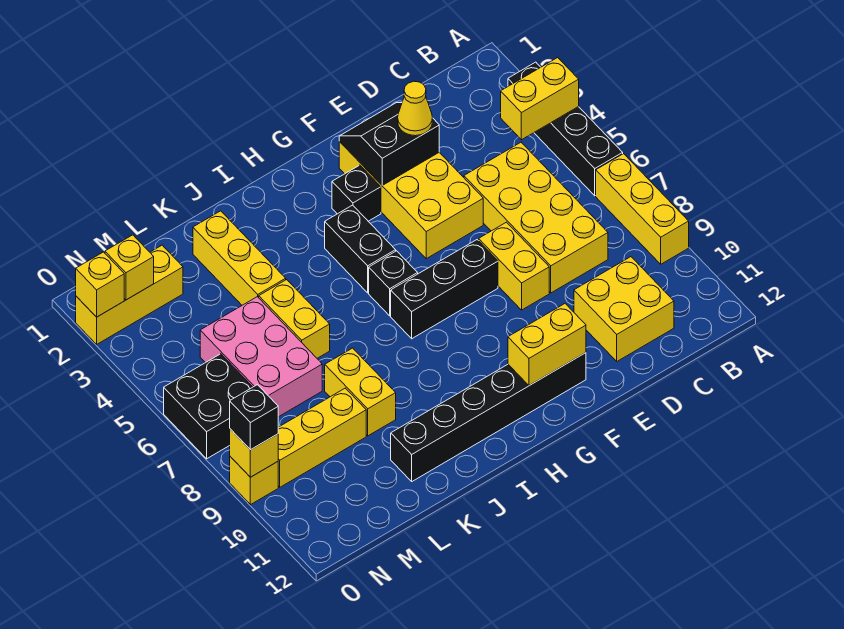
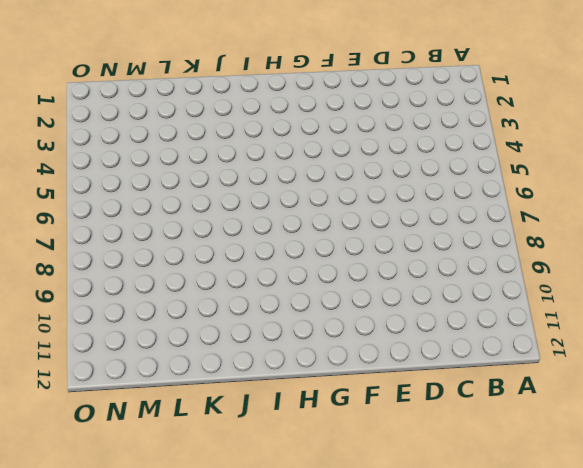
none -> black 1x4 brick [508,62,623,196]
none -> yellow 1x3 brick [596,154,689,264]
none -> yellow 2x4 brick [464,142,608,293]

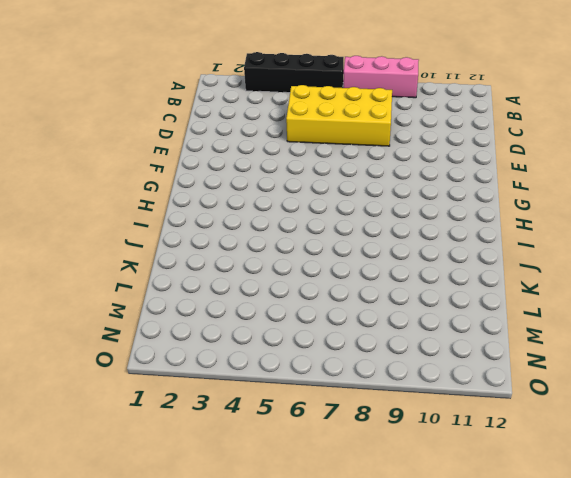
pink 1x3 brick [343,56,419,98] -> yellow 1x3 brick [596,154,689,264]
none -> yellow 2x2 brick [574,257,674,361]
none -> yellow 2x4 brick [339,141,483,259]
none -> yellow 1x2 brick [479,222,549,310]

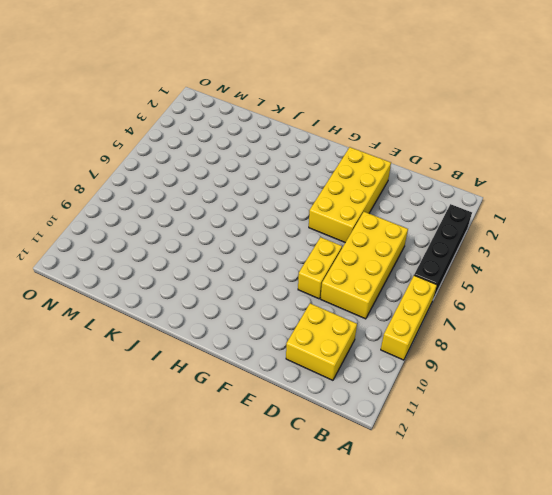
none -> black 1x3 brick [391,240,498,339]
none -> black 1x6 brick [391,353,586,481]
none -> black 1x1 brick [332,165,381,221]

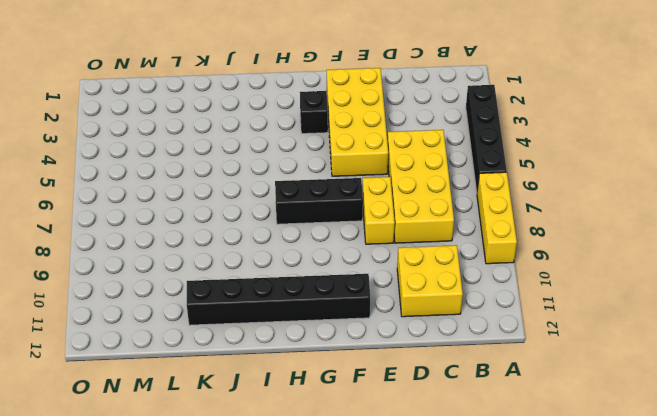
none -> black 1x2 brick [325,205,396,293]
none -> black 1x1 brick [369,251,418,316]
none -> yellow 1x3 brick [193,211,286,305]

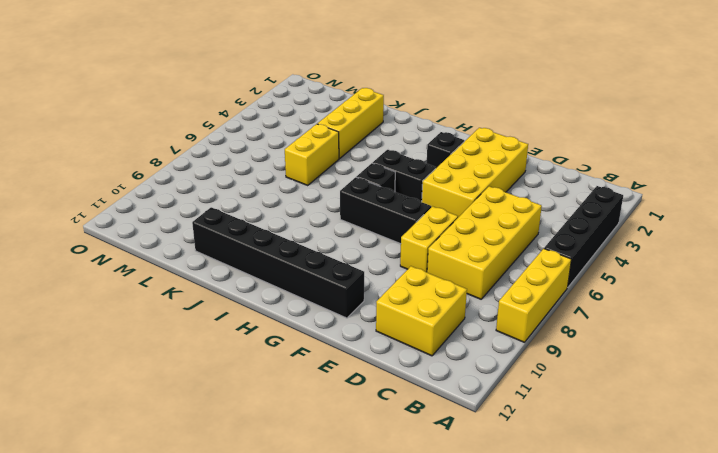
black 1x2 brick [373,150,436,202] -> black 1x2 brick turned to [325,205,396,293]
none -> yellow 1x2 brick [325,348,396,436]
none -> pink 2x3 brick [200,297,322,417]
none -> yellow 1x3 brick [278,388,366,487]

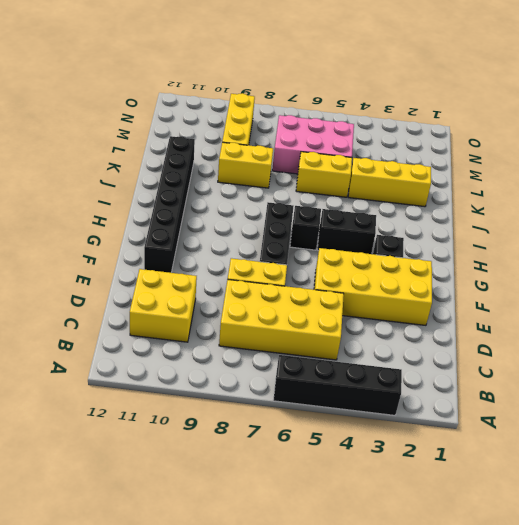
none -> yellow 1x3 brick [596,154,689,264]
none -> yellow 1x3 brick [76,245,183,344]
none -> black 2x2 brick [164,354,252,459]

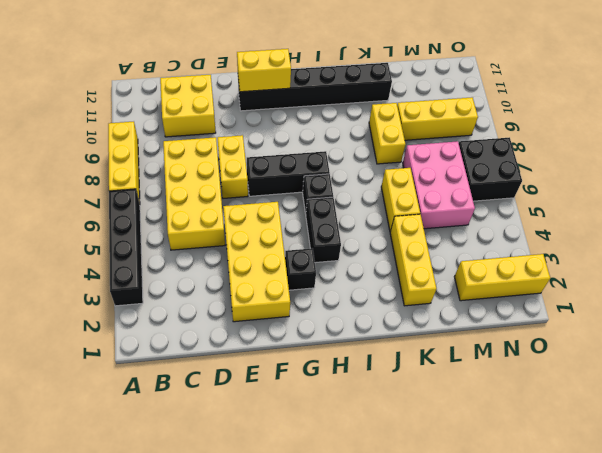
none -> yellow 1x1 brick [230,457,278,505]
none -> yellow 1x2 brick [501,58,579,140]
none -> black 2x2 slope [339,103,439,186]

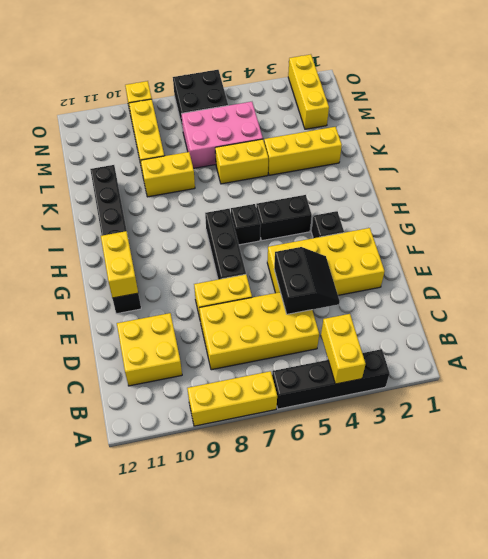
black 2x2 slope [274,247,340,314] -> black 2x2 slope moved to [339,103,439,186]
none -> yellow 1x1 brick [105,235,154,300]
none -> yellow 1x1 brick [76,252,124,317]
none -> yellow 1x1 brick [230,429,278,477]

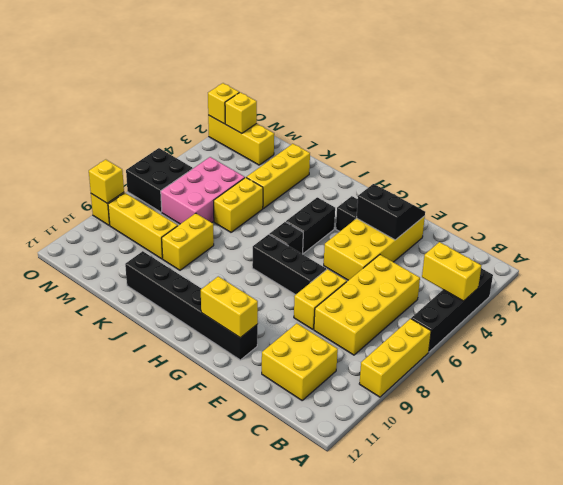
none -> yellow 1x1 cone [398,81,433,136]
none -> black 1x1 brick [230,385,278,450]

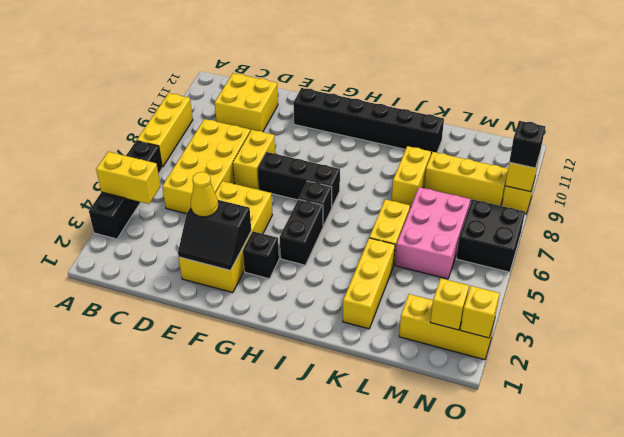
none -> yellow 1x2 brick [508,304,586,386]

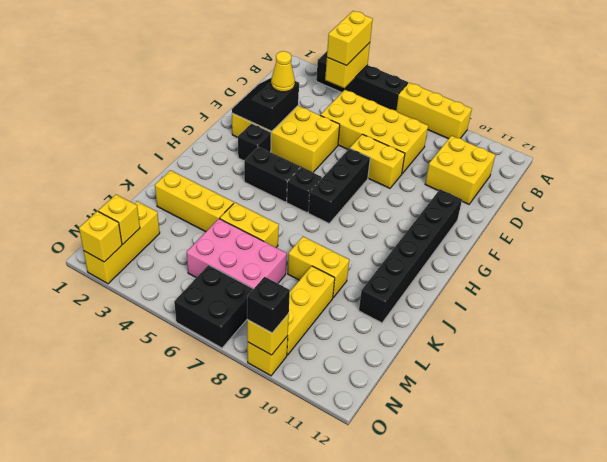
yellow 1x2 brick [327,11,373,66] -> yellow 1x2 brick moved to [508,304,586,386]

